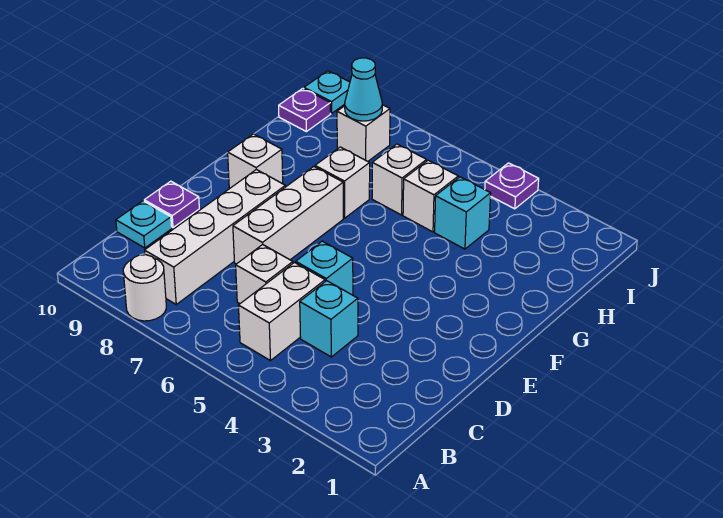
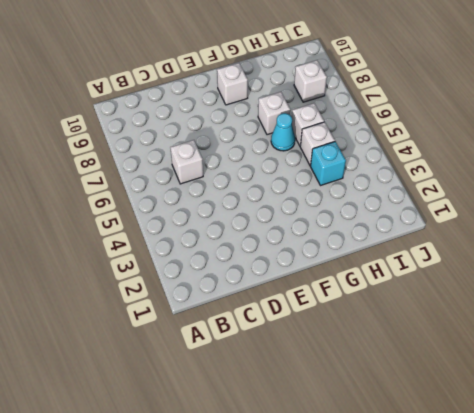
cyan 1x1 cone [271,113,295,151] -> cyan 1x1 cone moved to [345,58,382,121]
none -> white 1x1 round brick [123,255,166,321]
none -> white 1x2 brick [238,263,325,361]
none -> white 1x4 brick [145,170,285,304]

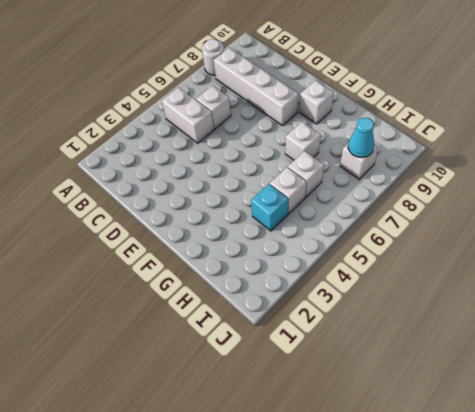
none -> cyan 1x1 brick [300,281,358,357]
none -> cyan 1x1 plate [116,201,172,248]
none -> cyan 1x1 brick [296,241,353,295]

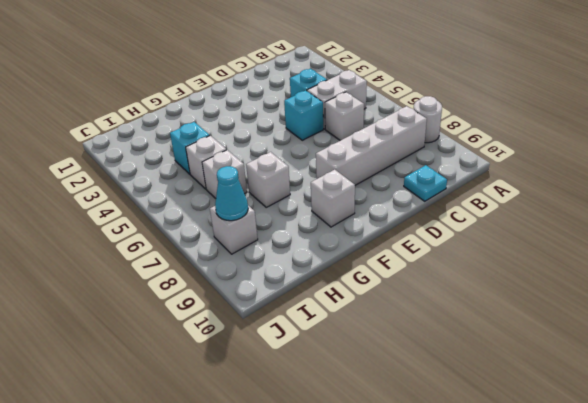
none -> white 1x3 brick [233,167,343,264]
none -> purple 1x1 plate [144,181,199,228]
none -> purple 1x1 plate [279,88,330,131]

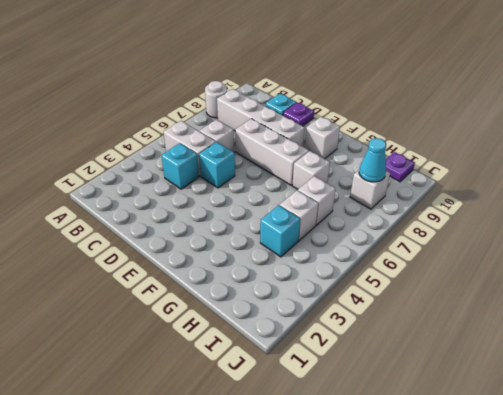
none -> purple 1x1 plate [485,163,539,209]
none -> cyan 1x1 plate [304,71,350,113]

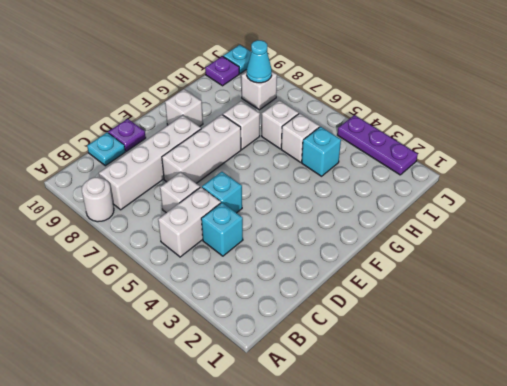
purple 1x3 plate [337,115,418,175] -> purple 1x1 plate [485,163,539,209]

